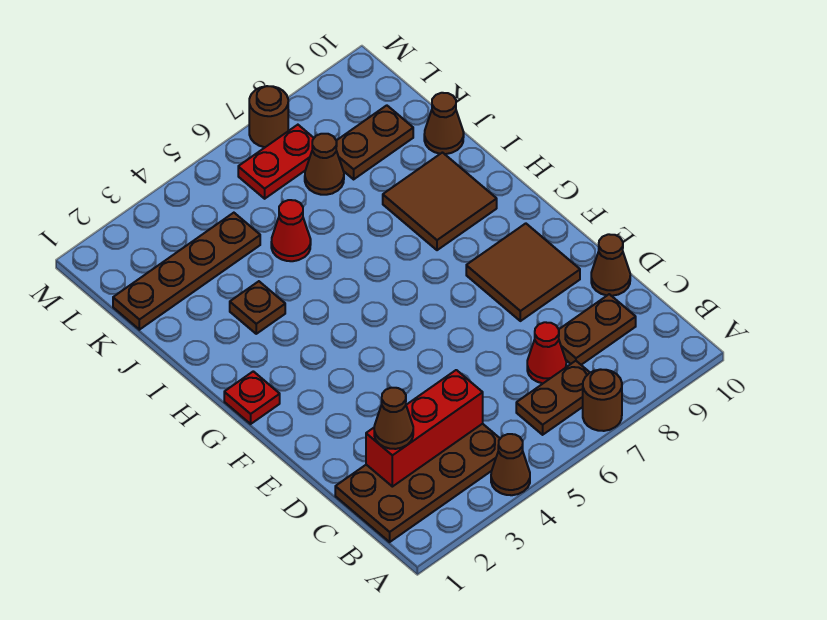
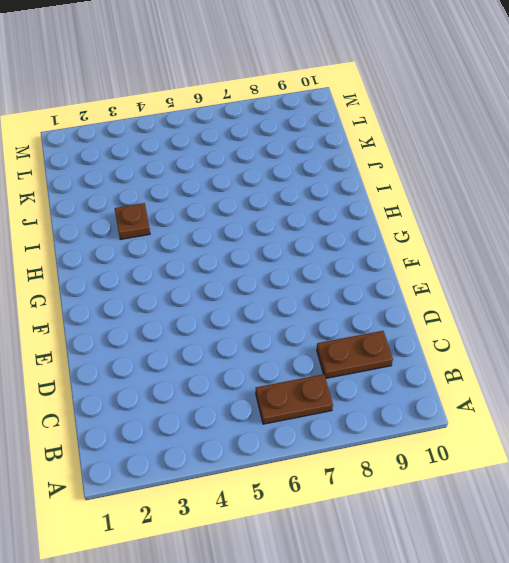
none -> brown 1x1 cone [491,434,530,495]
none -> brown 1x1 round brick [583,369,622,431]
none -> brown 2x4 plate [335,424,500,542]

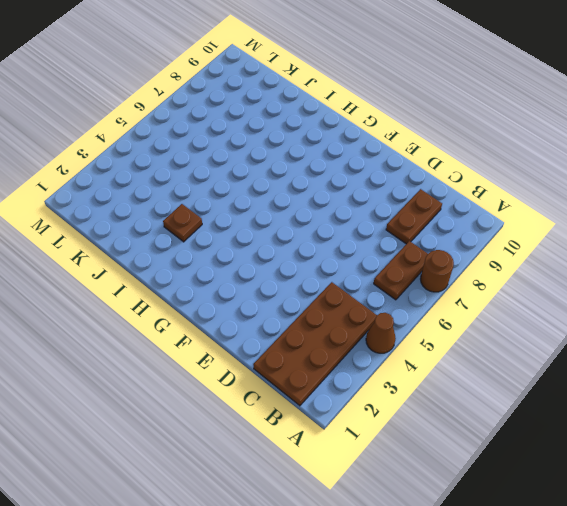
none -> red 1x1 cone [527,322,566,383]
none -> brown 1x1 cone [591,234,630,296]
none -> brown 2x2 tile [466,223,580,321]

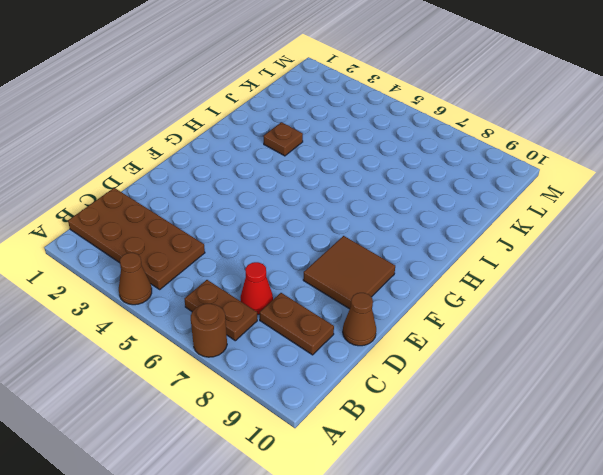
none -> red 1x1 plate [224,371,280,424]
none -> brown 2x2 tile [383,153,497,250]
none -> red 1x1 cone [271,200,311,261]

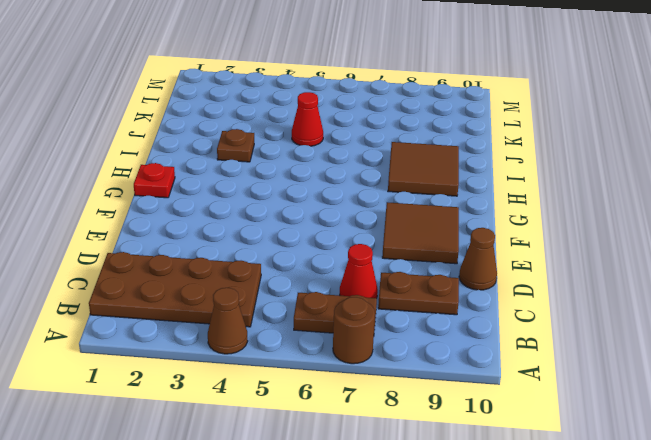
none -> brown 1x1 cone [424,93,464,154]
none -> brown 1x4 plate [113,213,260,330]
none -> brown 1x1 cone [305,134,344,195]

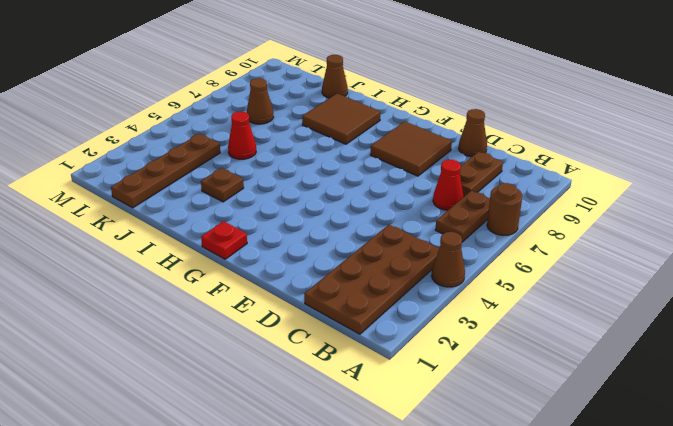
none -> brown 1x2 plate [336,105,413,179]
none -> red 1x2 plate [238,125,314,199]
none -> brown 1x1 round brick [249,86,288,147]

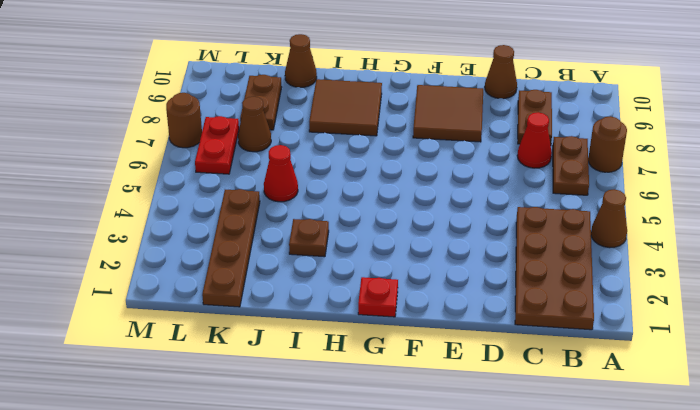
none -> red 1x3 brick [366,370,483,487]
none -> brown 1x1 cone [374,388,413,449]

